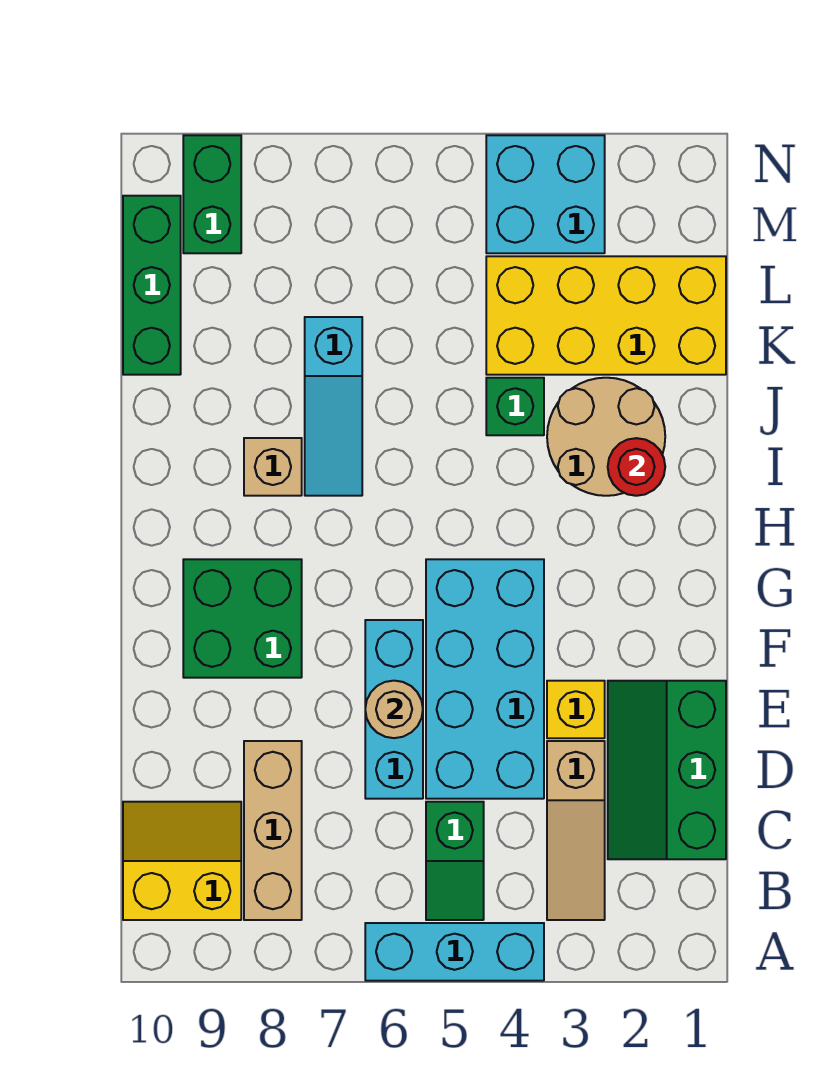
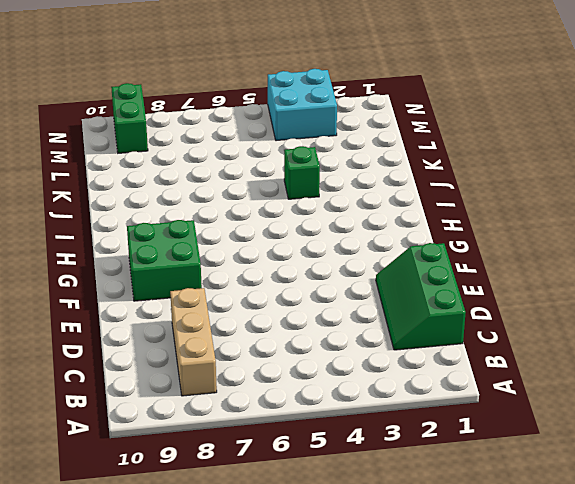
none -> cyan 1x3 brick [365,923,544,981]
none -> tan 1x3 slope [547,741,605,920]
none -> green 1x2 slope [426,802,484,920]

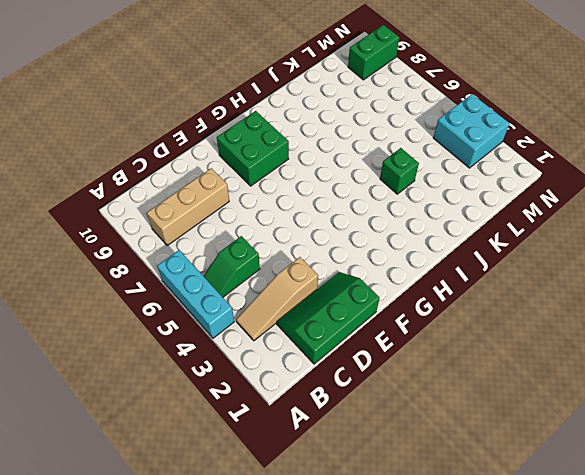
none -> yellow 2x2 slope [123,802,241,920]
none -> cyan 2x4 brick [426,559,544,799]
none -> cyan 1x3 brick [365,620,423,799]

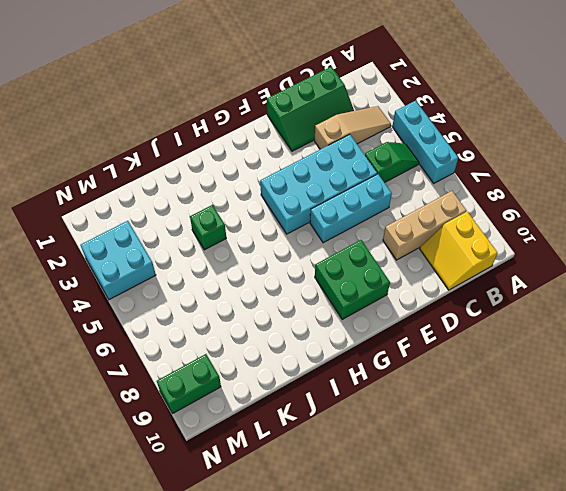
none -> yellow 1x1 brick [547,681,605,738]
none -> tan 2x2 round brick [547,378,665,496]
none -> cyan 1x3 slope [305,317,362,496]

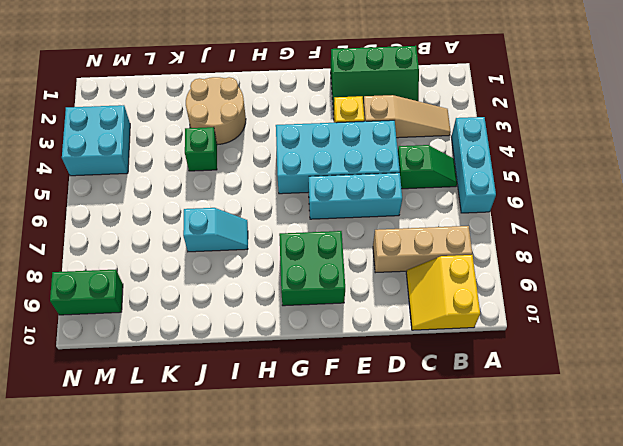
cyan 1x2 slope [183,208,248,252] -> cyan 1x3 slope [305,317,362,496]
none -> tan 1x1 brick [244,438,302,496]
none -> yellow 2x4 brick [486,256,726,375]
none -> green 1x3 brick [123,196,181,375]

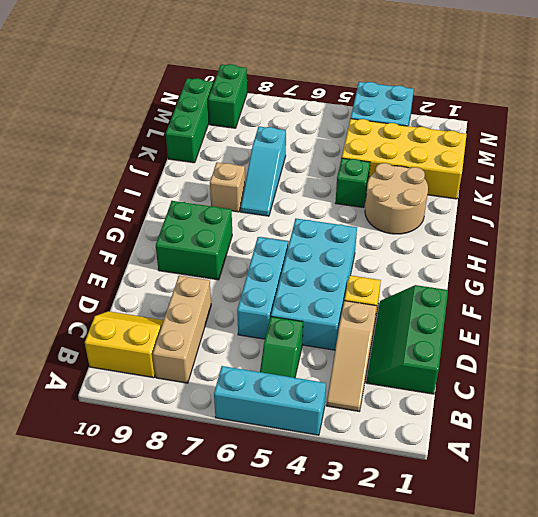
none -> tan 1x1 round brick [365,681,423,738]
none -> red 1x1 round brick [608,438,665,496]

